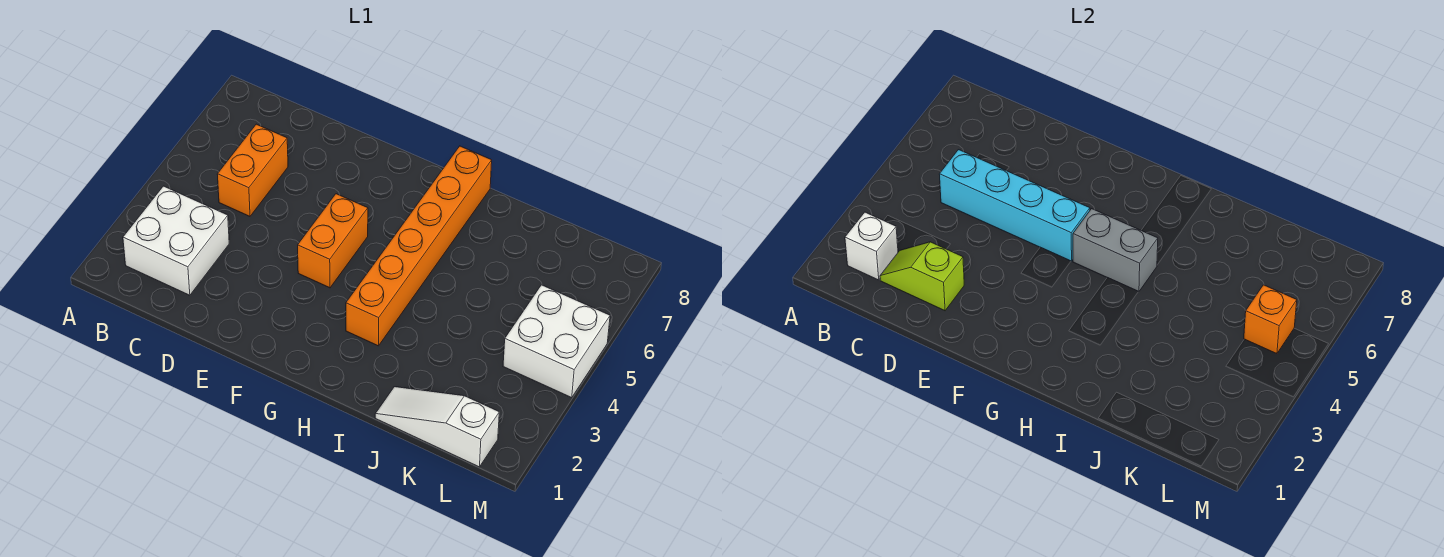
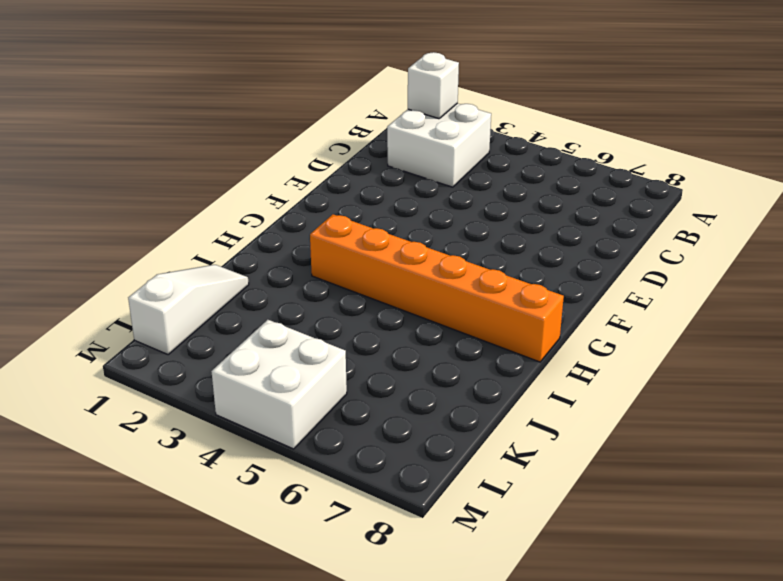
none -> orange 1x2 brick [217,124,288,216]
none -> orange 1x2 brick [298,194,368,288]

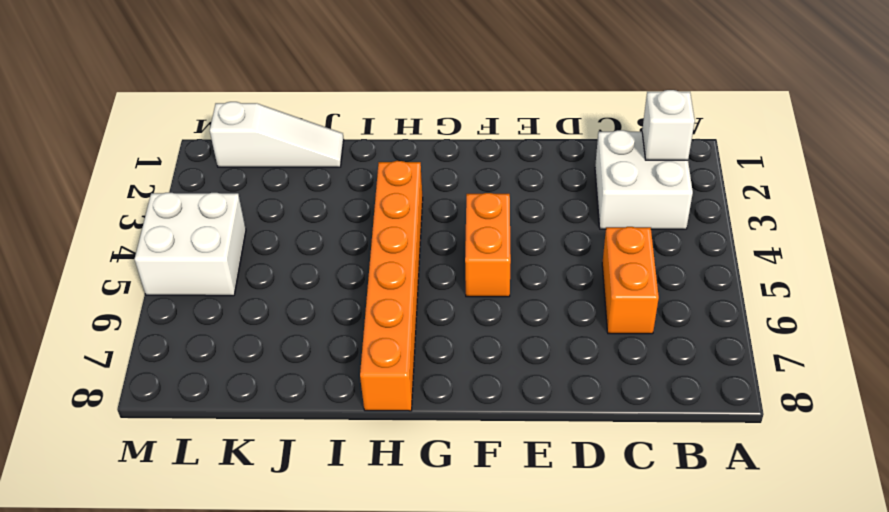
none -> lime 1x2 slope [880,242,964,311]
none -> cyan 1x4 brick [939,150,1090,261]

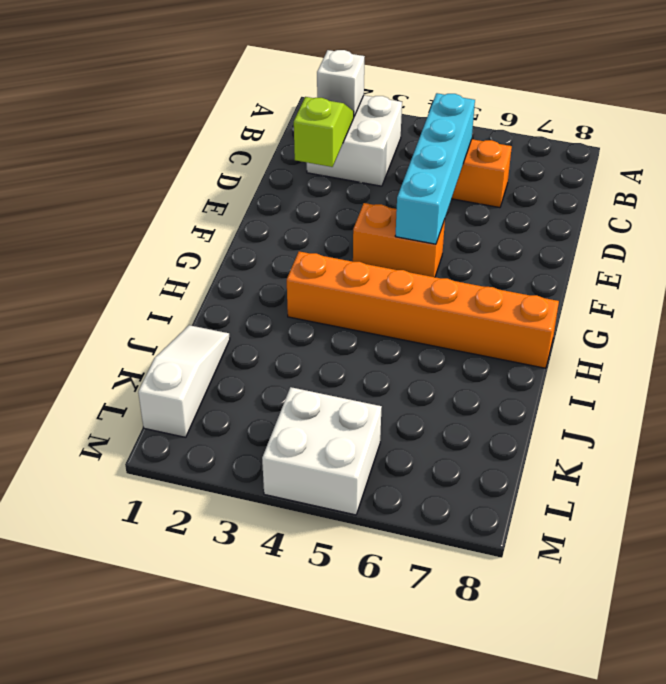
none -> grey 1x2 brick [1073,209,1158,292]
none -> orange 1x1 brick [1244,285,1297,354]

